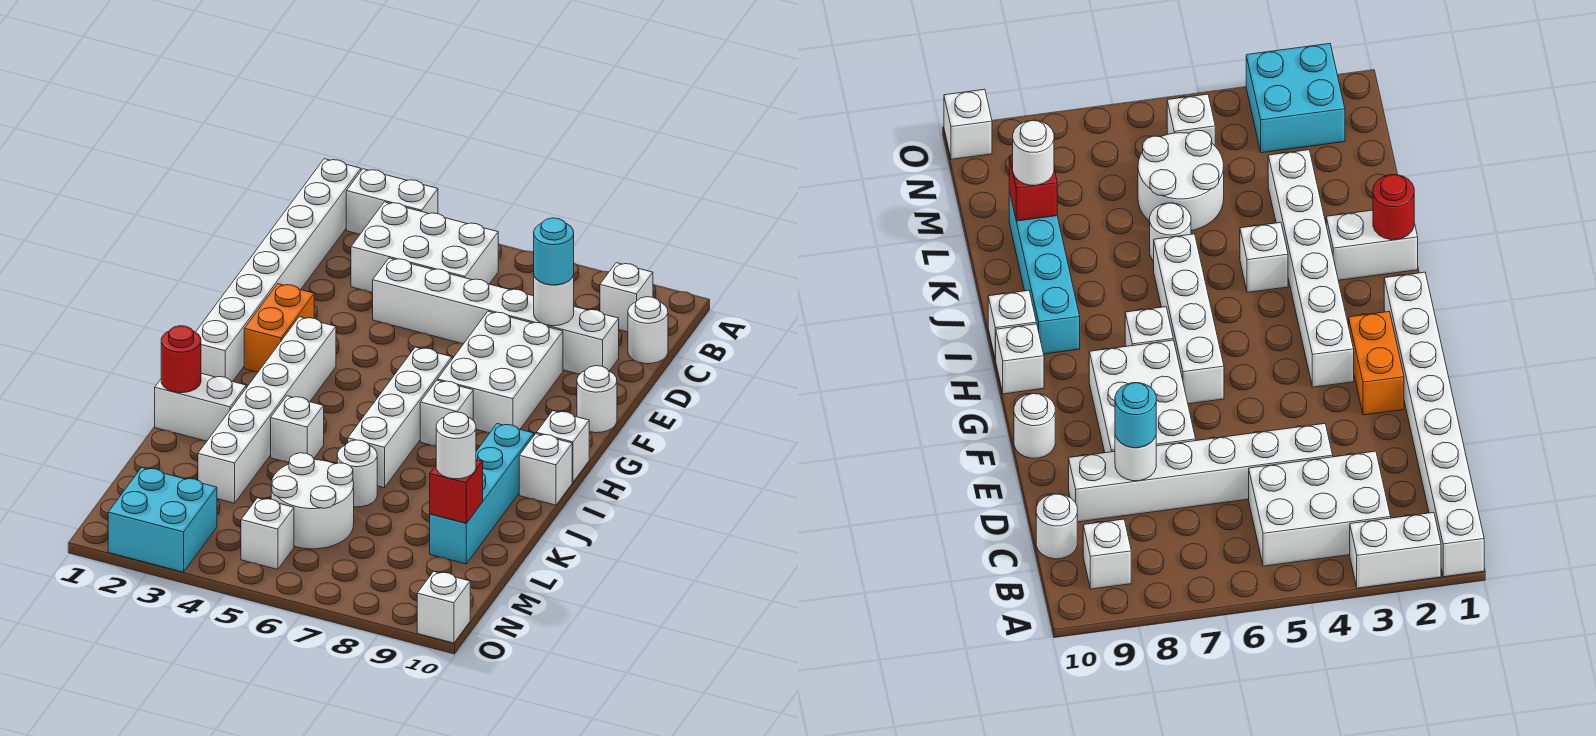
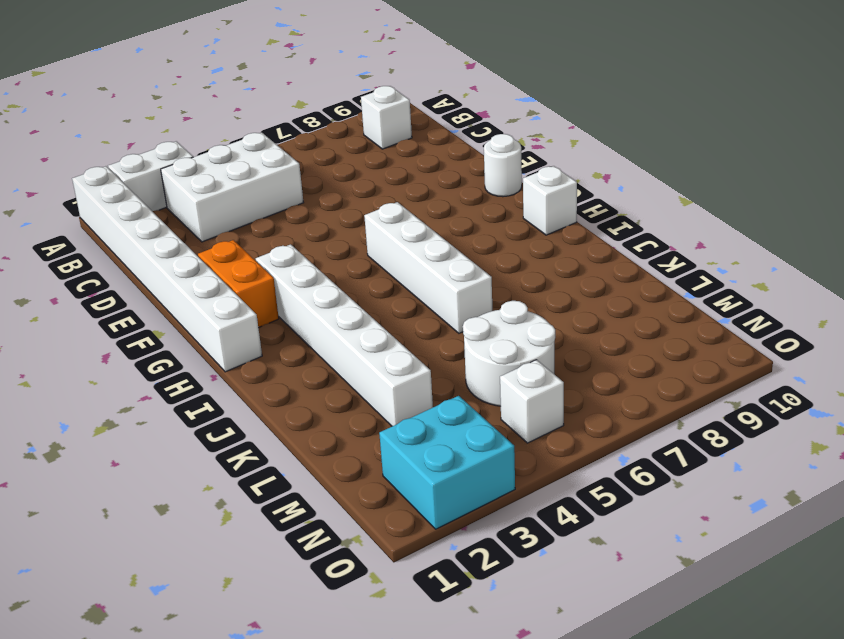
none -> white 1x1 round brick [628,297,668,364]
none -> white 1x6 brick [373,258,619,374]
none -> white 2x3 brick [438,311,563,433]

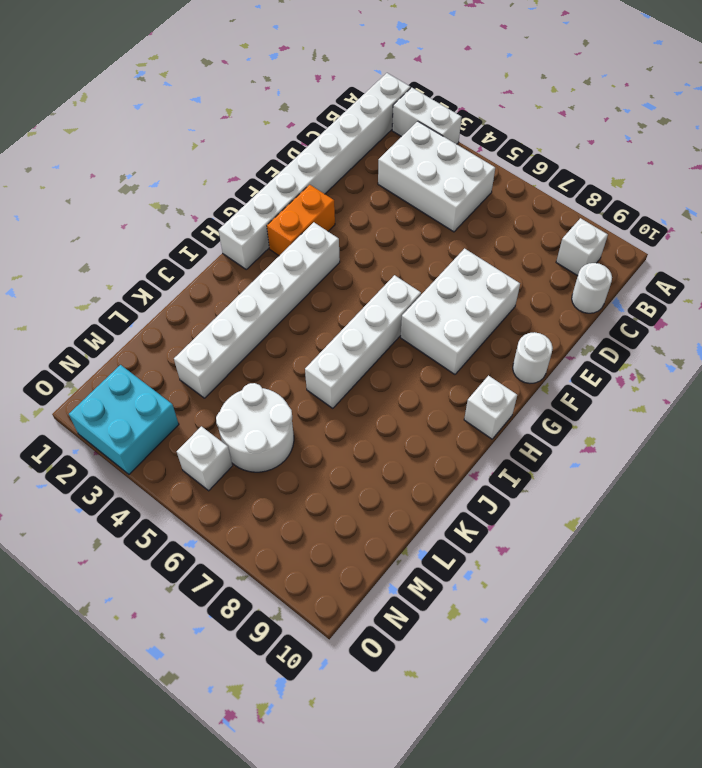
none -> white 1x6 brick [373,258,619,374]
none -> white 1x1 brick [420,380,473,446]
none -> cyan 1x4 brick [430,424,534,564]

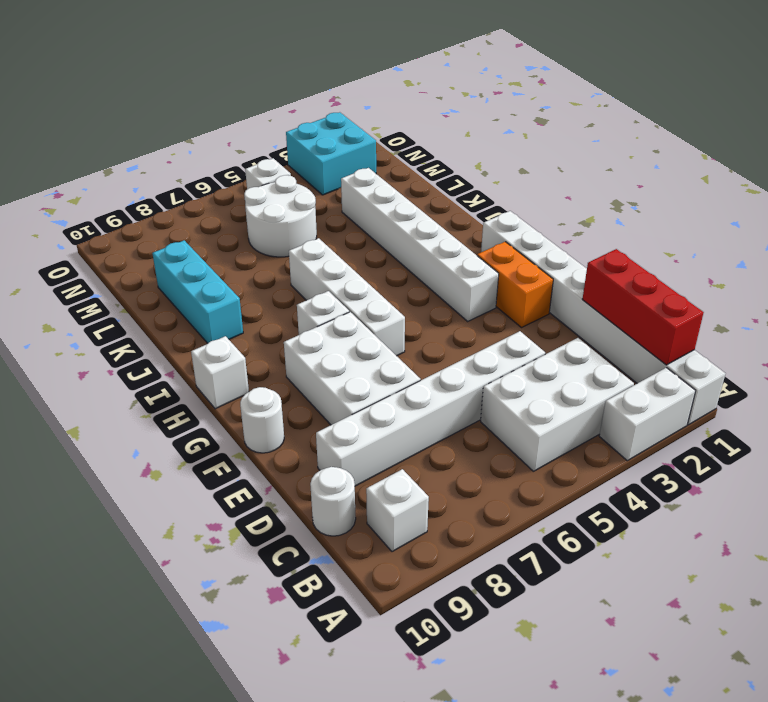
red 1x3 brick [582,249,704,365] -> none
cyan 1x3 brick [152,240,243,343] -> cyan 1x4 brick [430,424,534,564]
none -> white 1x1 brick [519,434,572,505]
none -> white 1x2 brick [155,373,246,441]
none -> white 1x1 brick [271,396,324,463]

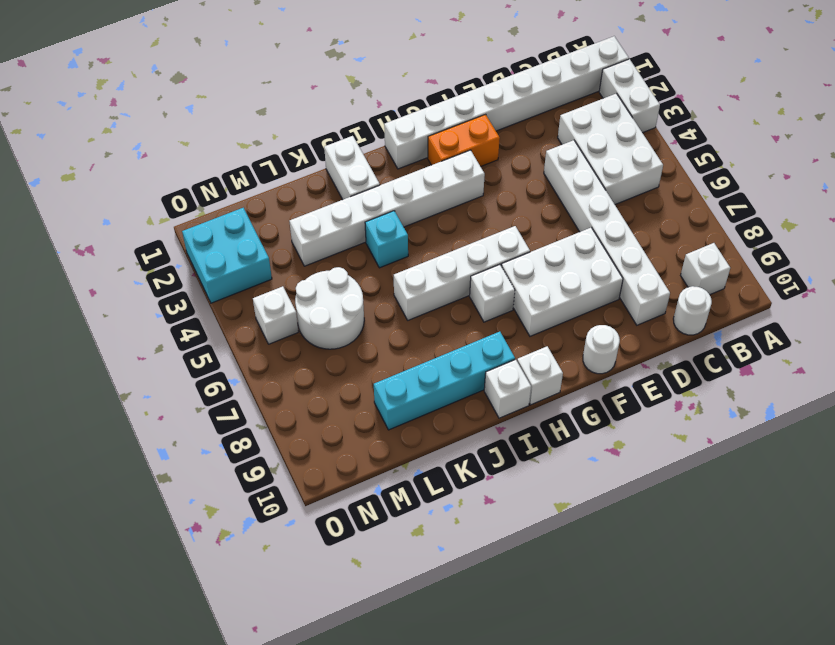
cyan 1x1 brick [365,211,408,268] -> white 1x1 brick [271,396,324,463]
none -> white 1x1 round brick [337,440,377,507]
none -> white 1x1 brick [417,571,470,643]
none -> white 1x1 round brick [534,275,574,326]

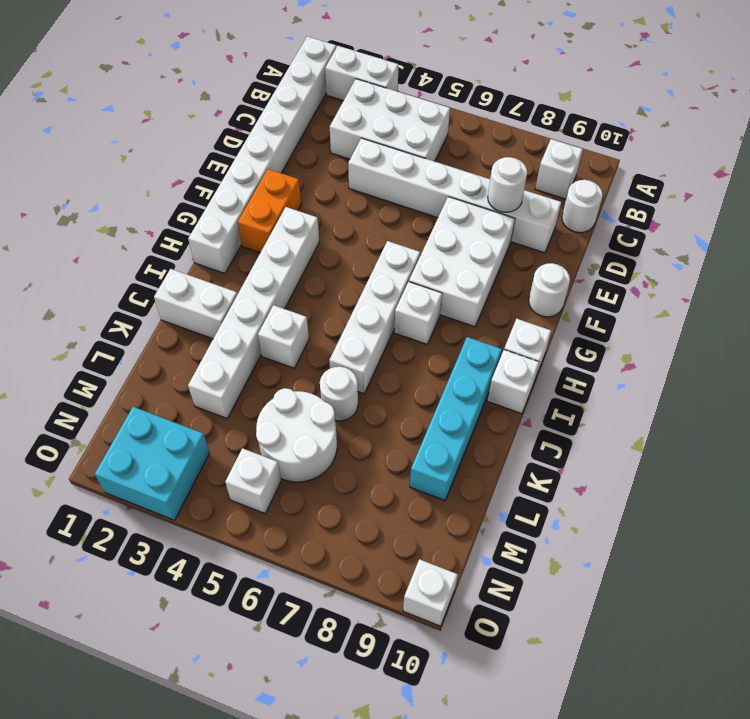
none -> red 1x1 round brick [161,326,201,393]
none -> red 1x1 brick [430,460,483,523]
none -> cyan 1x1 round brick [534,218,574,285]

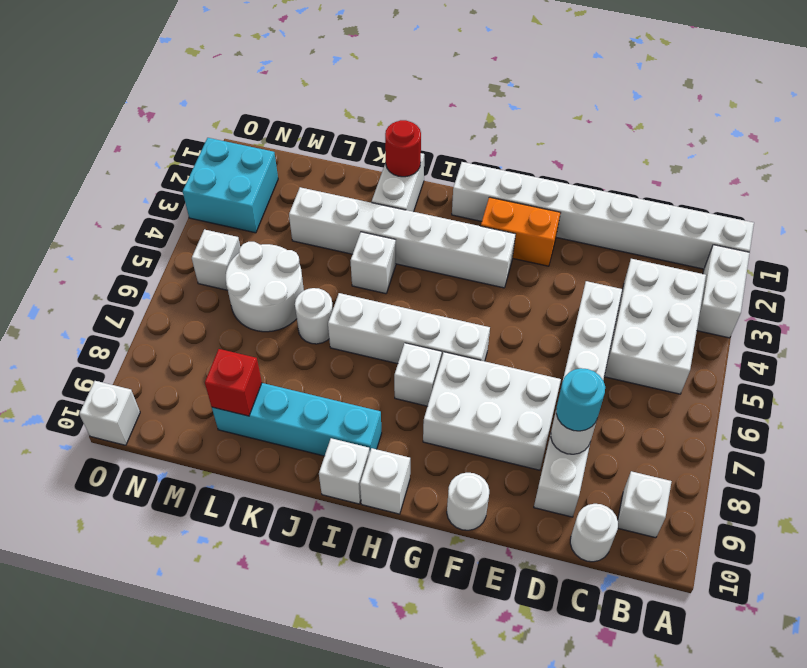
none -> white 1x1 round brick [436,412,476,479]

